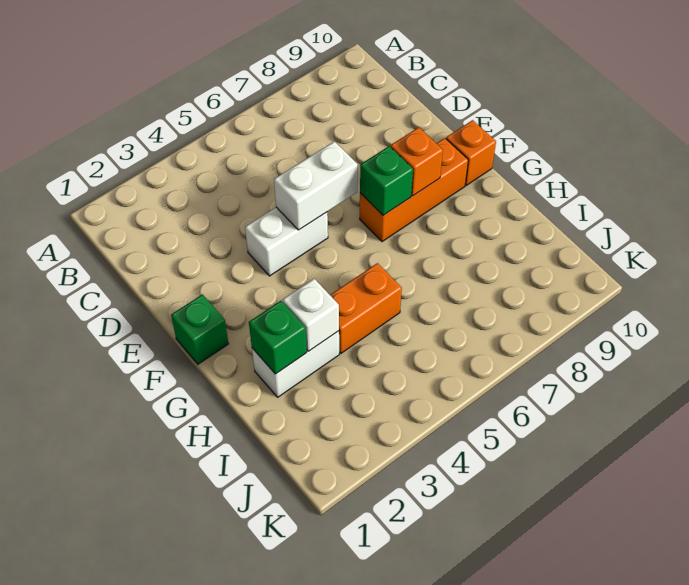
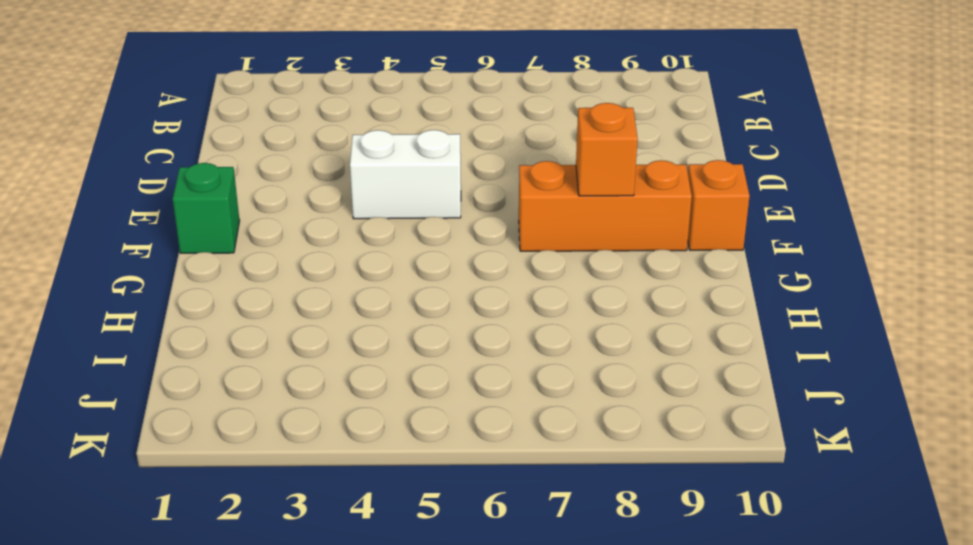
none -> white 1x2 brick [252,331,339,397]
none -> orange 1x2 brick [330,263,402,353]

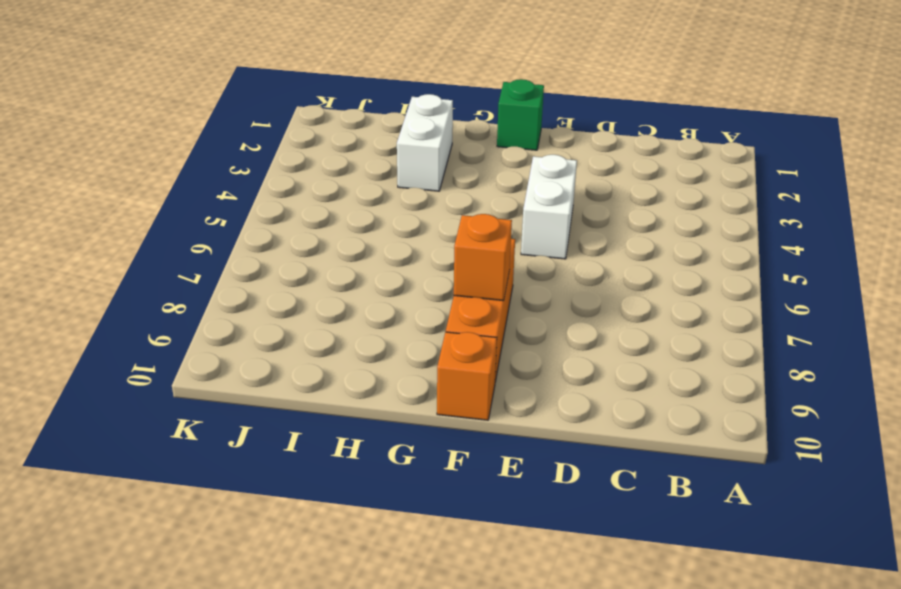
none -> orange 1x2 brick [330,263,402,353]
none -> white 1x2 brick [274,141,358,230]

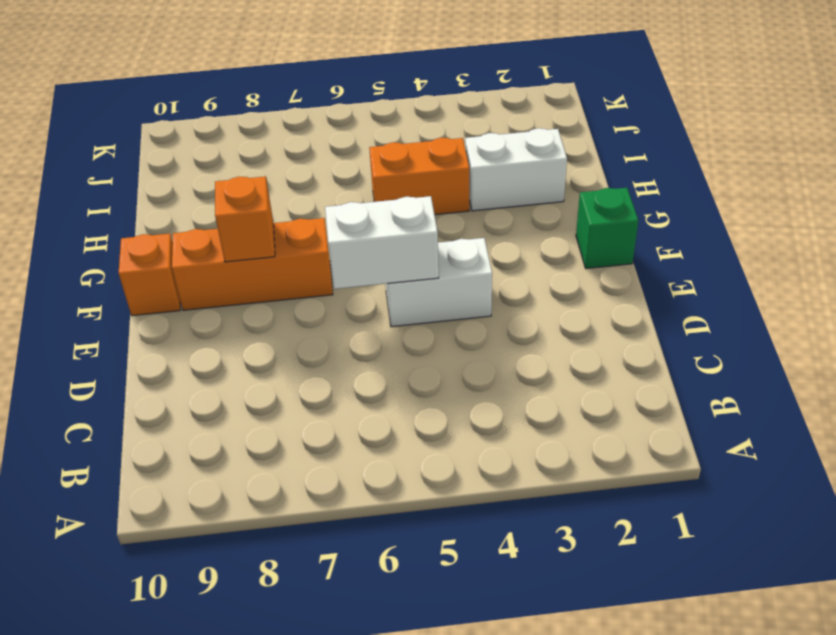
none -> green 1x1 brick [360,146,413,215]
none -> green 1x1 brick [249,301,307,374]

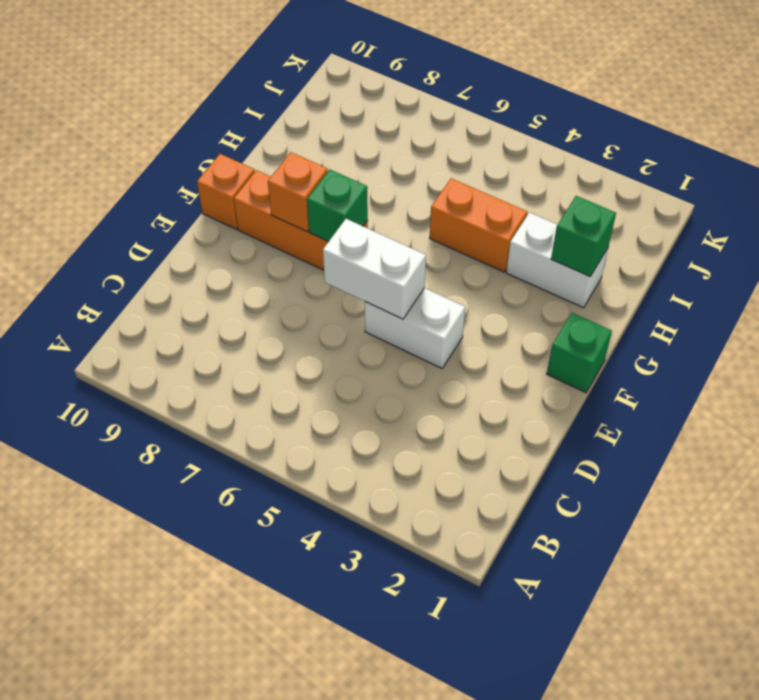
none -> white 1x1 brick [283,279,339,351]

